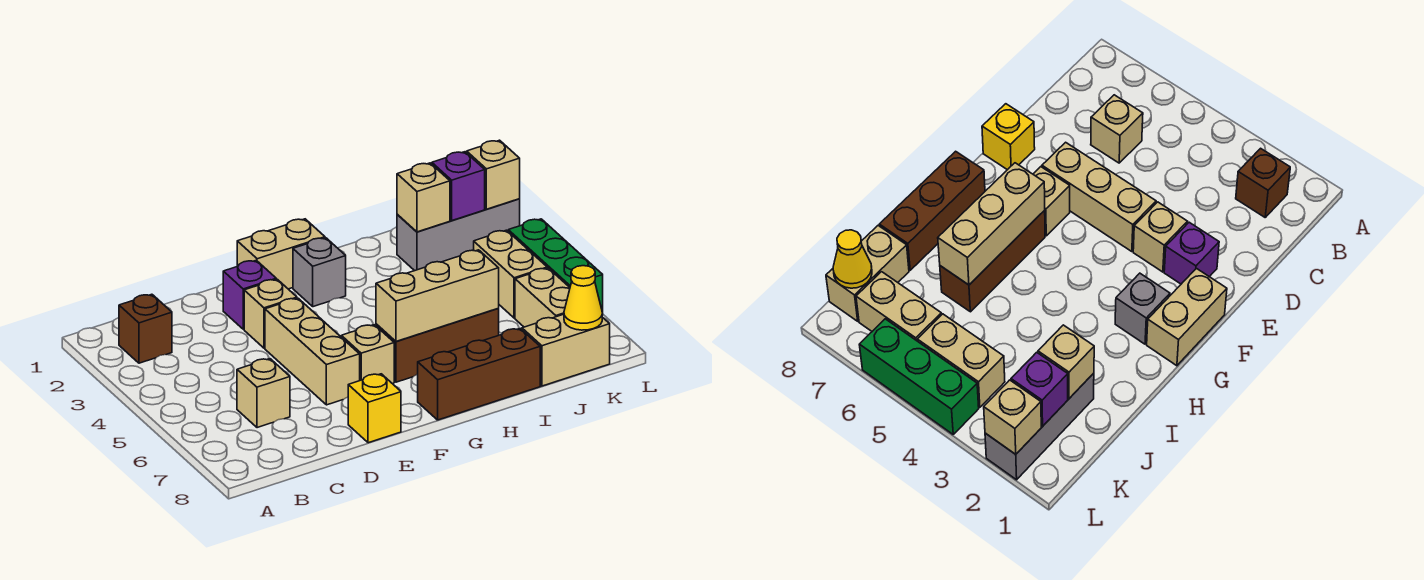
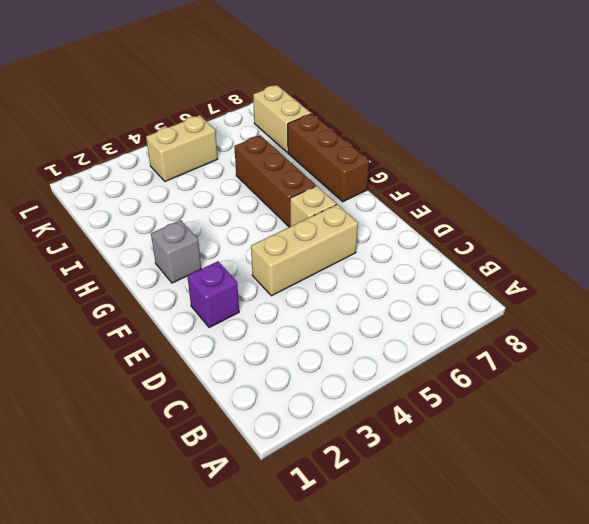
none -> brown 1x1 brick [119,294,172,363]
none -> tan 1x1 brick [237,359,290,428]
none -> tan 1x1 brick [244,279,297,348]

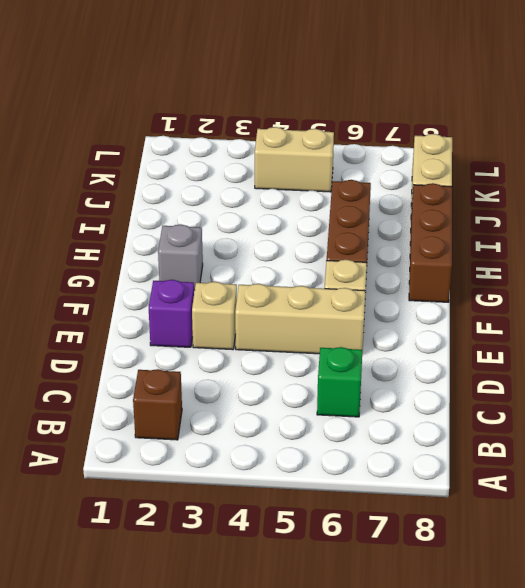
green 1x1 brick [317,347,362,417] -> tan 1x1 brick [237,359,290,428]
none -> yellow 1x1 brick [348,374,401,443]
none -> tan 1x2 brick [237,219,325,289]
none -> grey 1x3 brick [397,199,520,271]

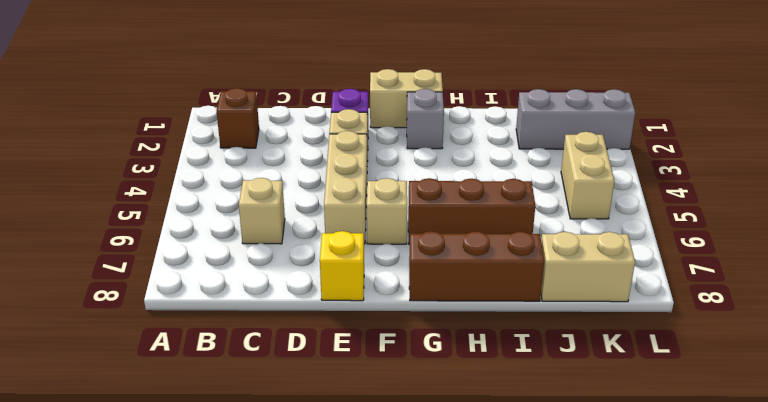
none -> tan 1x2 brick [515,268,570,327]
none -> green 1x3 brick [508,219,603,315]
none -> tan 1x3 brick [376,250,499,341]

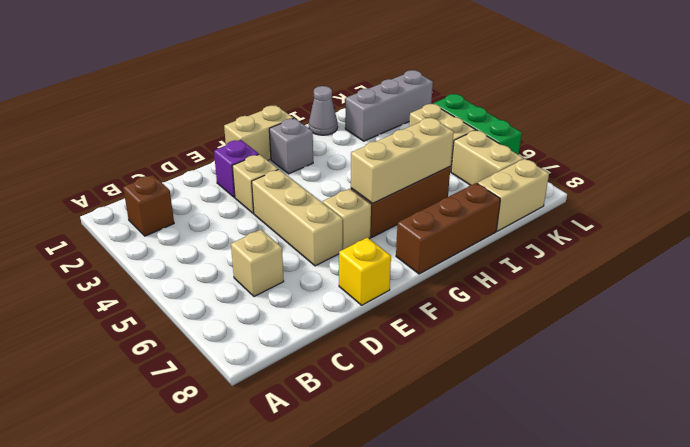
grey 1x1 cone [309,86,338,135] -> none
none -> tan 1x1 brick [397,163,450,232]
none -> purple 1x1 brick [432,152,485,220]
none -> yellow 1x1 cone [564,266,602,330]

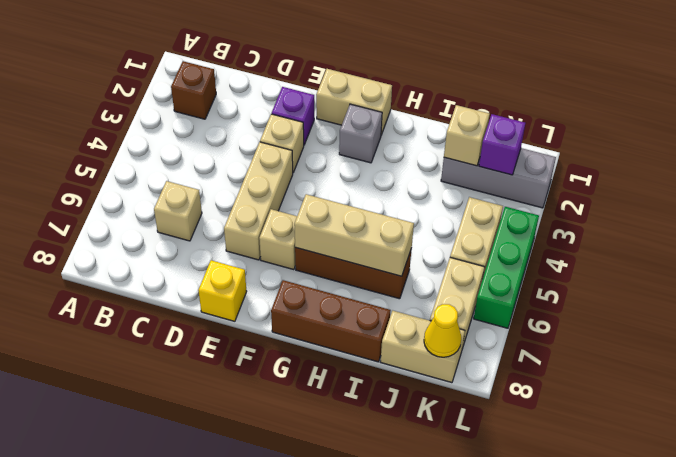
none -> tan 1x1 brick [467,140,520,209]

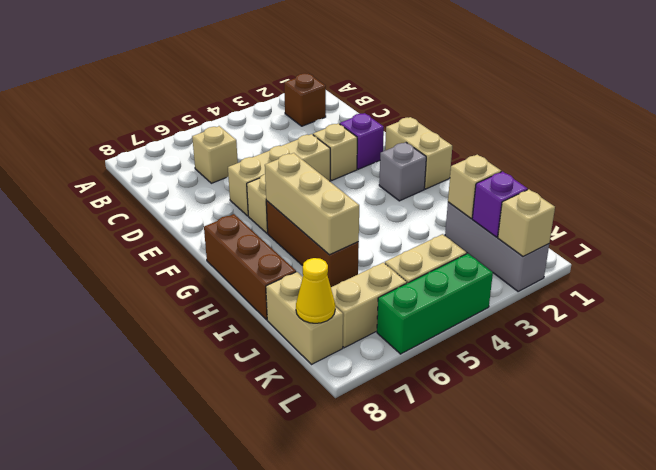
none -> yellow 1x1 brick [348,374,401,443]

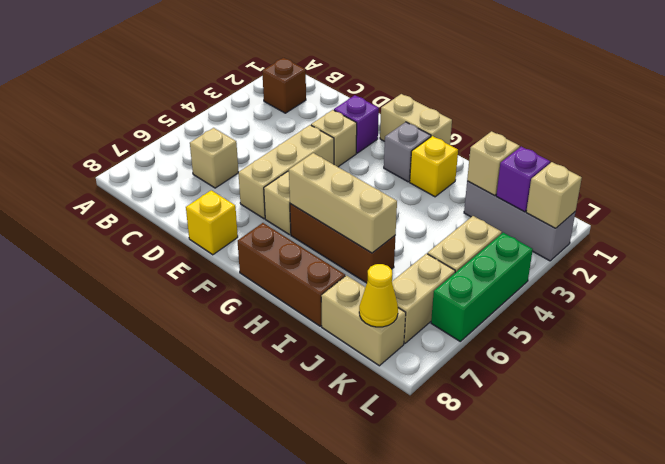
yellow 1x1 brick [410,136,458,197] -> none

